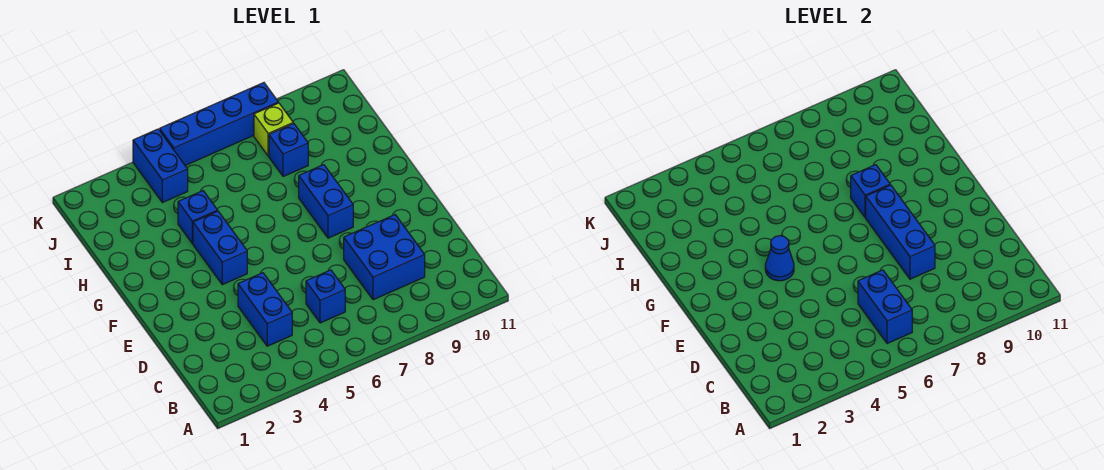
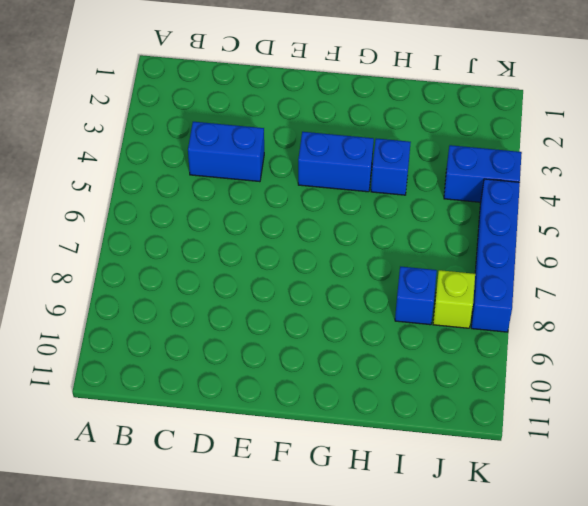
none -> blue 1x1 brick [306,270,345,323]
none -> blue 2x2 brick [344,215,425,300]
none -> blue 1x2 brick [299,165,353,238]

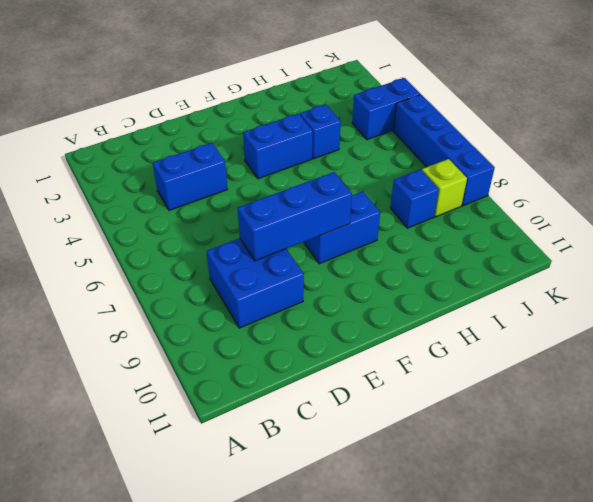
none -> blue 1x1 brick [306,270,345,323]
none -> blue 1x2 brick [858,270,912,344]
none -> blue 1x1 cone [765,236,794,281]

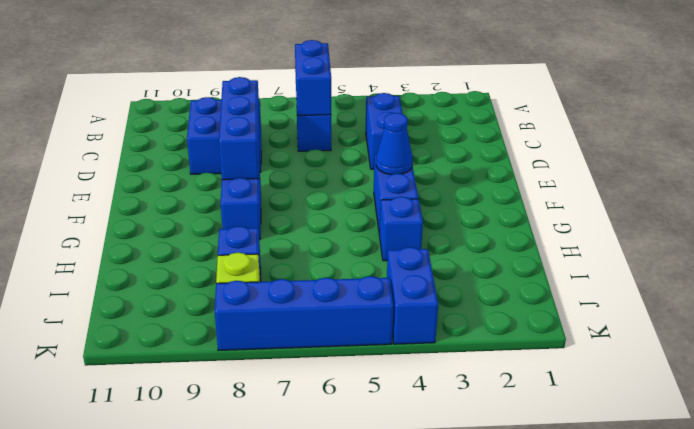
none -> blue 1x1 brick [851,165,890,218]

